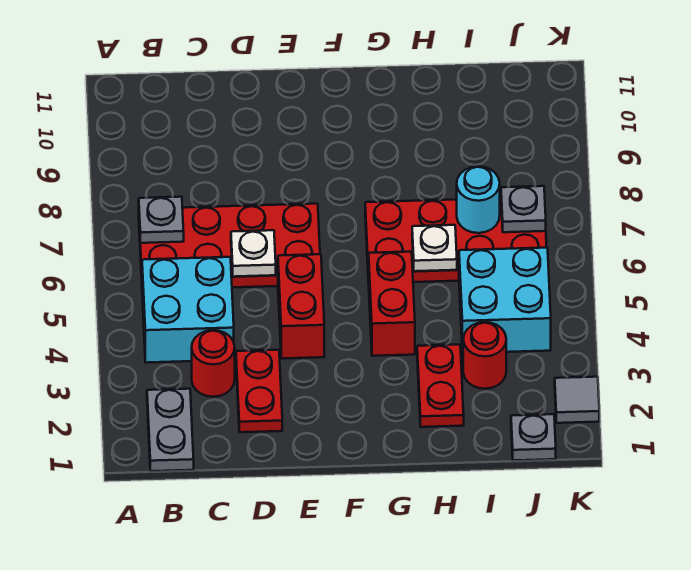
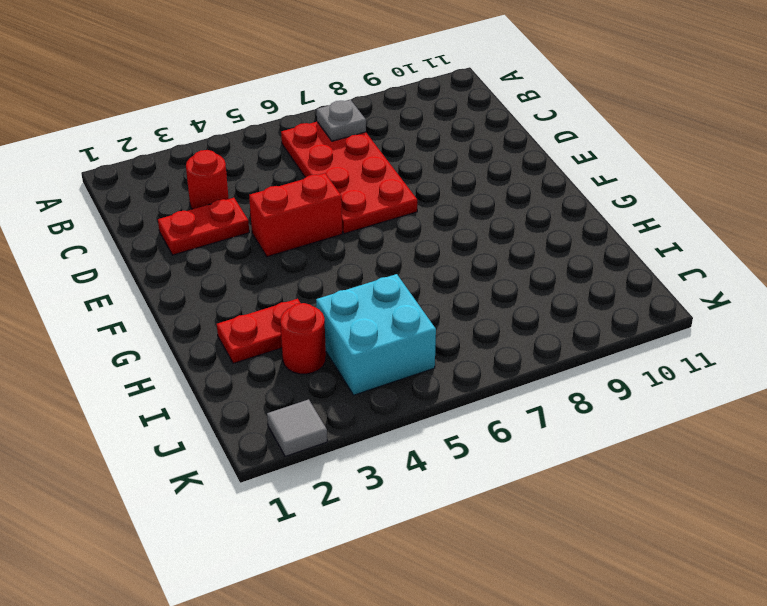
none -> grey 1x2 plate [147,389,194,471]
none -> cyan 2x2 brick [142,257,234,363]
none -> red 1x2 brick [369,252,415,356]

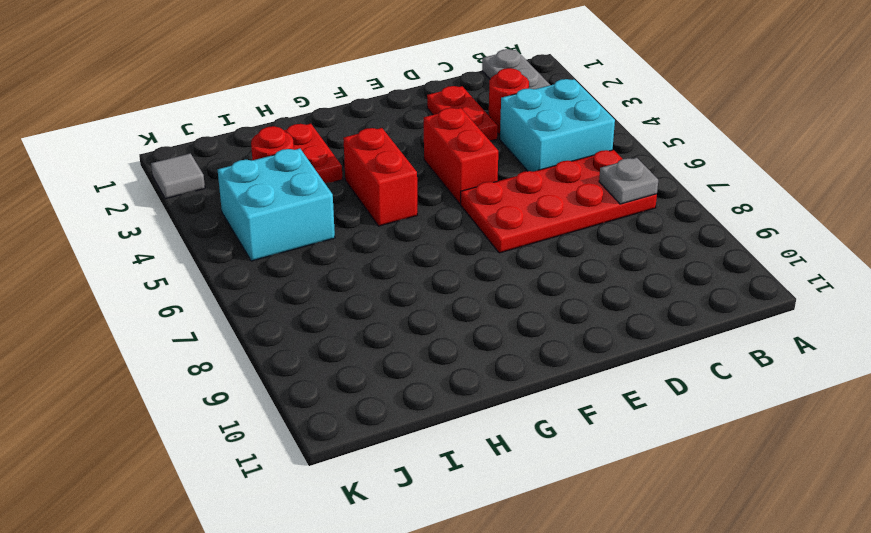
none -> red 2x4 plate [365,198,547,283]
none -> grey 1x1 plate [511,414,556,461]
none -> white 1x1 plate [231,230,276,277]

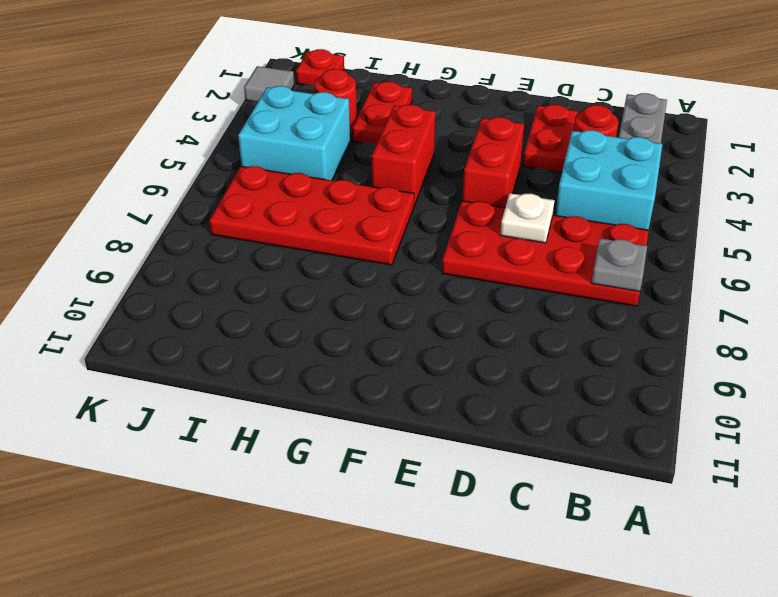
red 1x1 plate [296,49,344,85] -> grey 1x1 plate [511,414,556,461]
none -> white 1x1 plate [412,225,457,271]
none -> cyan 1x1 round brick [457,166,500,233]
none -> grey 1x1 plate [501,186,546,232]

